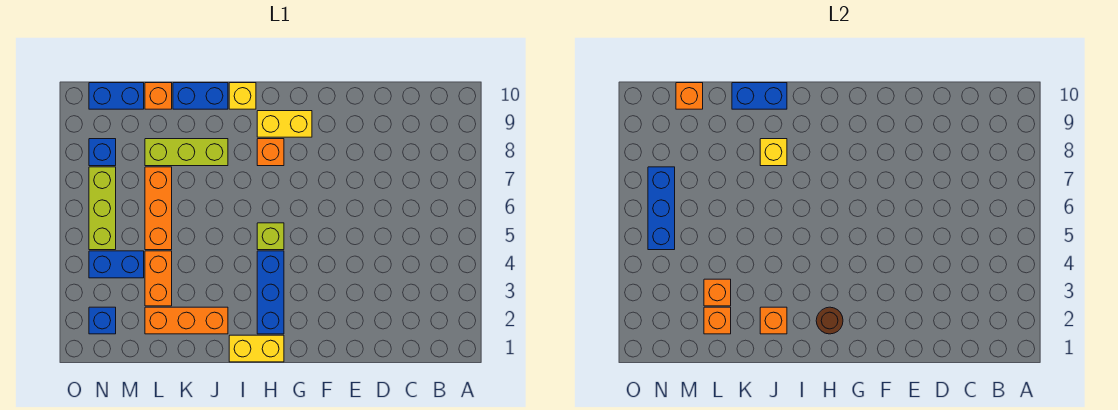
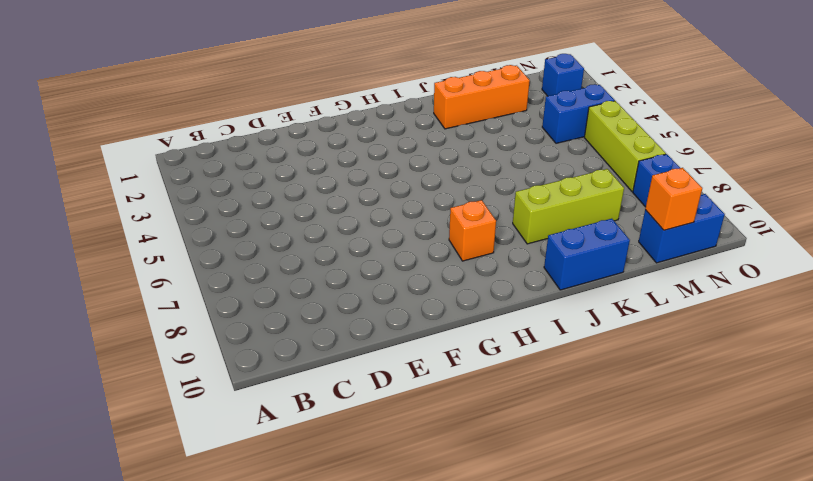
none -> yellow 1x2 brick [257,111,312,137]
none -> yellow 1x2 brick [229,335,284,362]
none -> blue 1x3 brick [257,251,284,334]

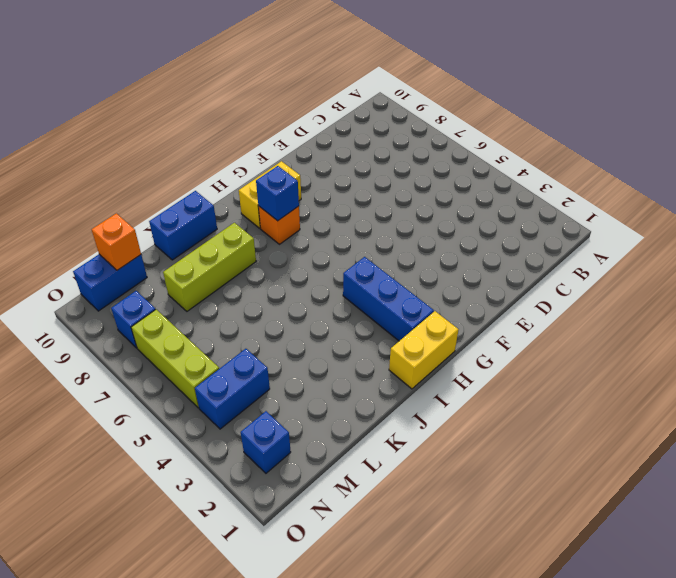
blue 1x1 brick [256,166,299,221] -> none
none -> lime 1x1 brick [257,223,284,250]
none -> yellow 1x1 brick [229,83,256,109]
none -> orange 1x3 brick [145,307,228,334]

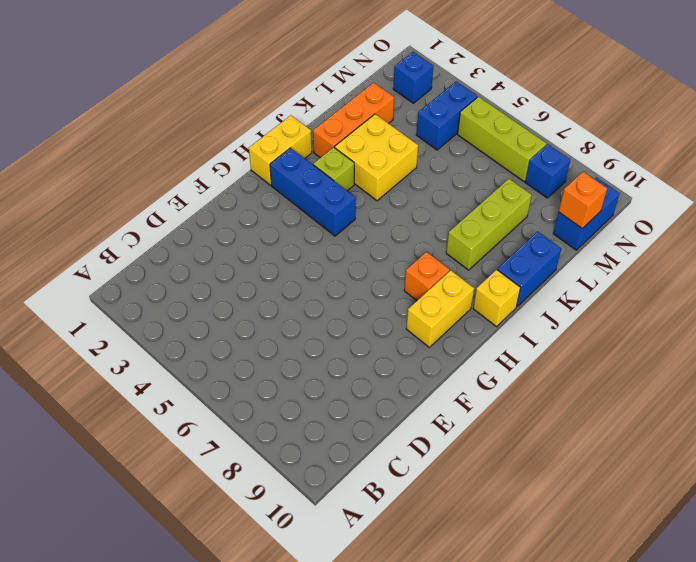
lime 1x1 brick [313,147,354,191] -> lime 1x1 brick moved to [257,223,284,250]
yellow 2x2 brick [335,114,418,201] -> none
none -> orange 1x2 brick [145,251,172,306]
none -> orange 1x3 brick [145,167,172,250]
none -> orange 1x1 brick [145,83,172,109]

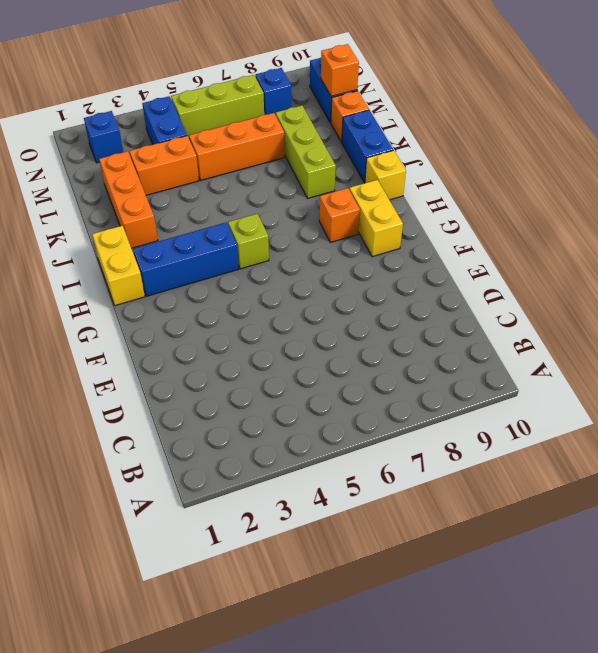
none -> brown 1x1 round brick [816,307,843,334]
none -> orange 1x1 brick [760,307,787,334]
none -> yellow 1x1 brick [760,139,787,166]

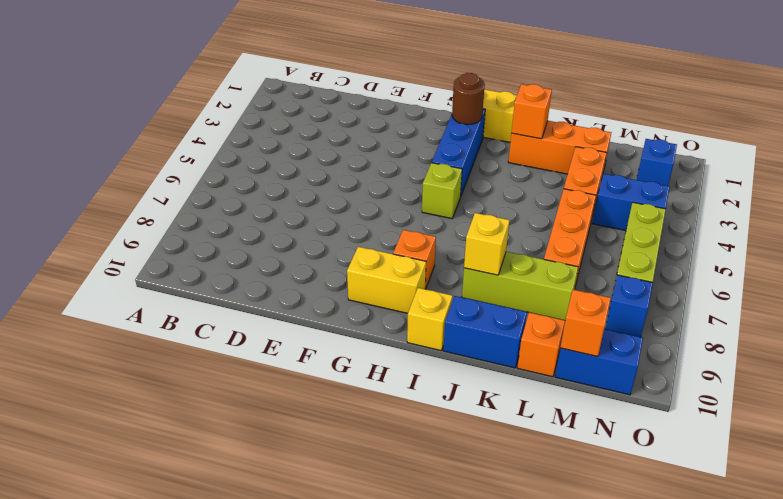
none -> blue 1x2 brick [732,83,787,109]
none -> orange 1x1 brick [704,307,731,334]
none -> orange 1x1 brick [704,279,731,306]

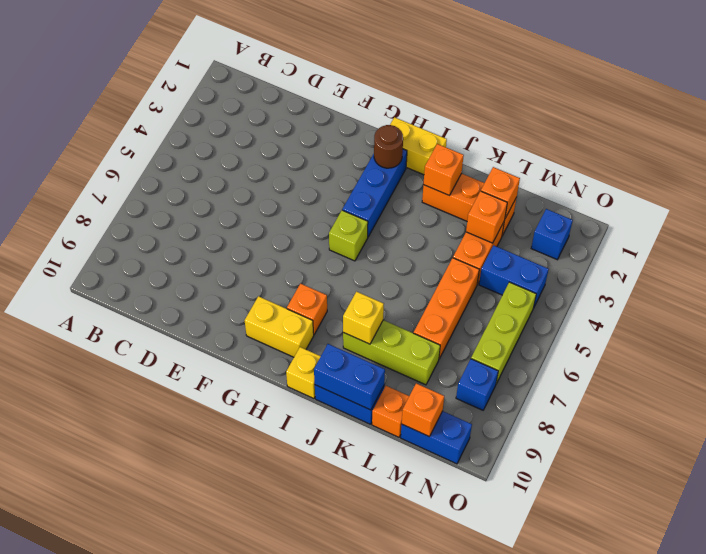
none -> blue 1x3 brick [648,167,675,250]

